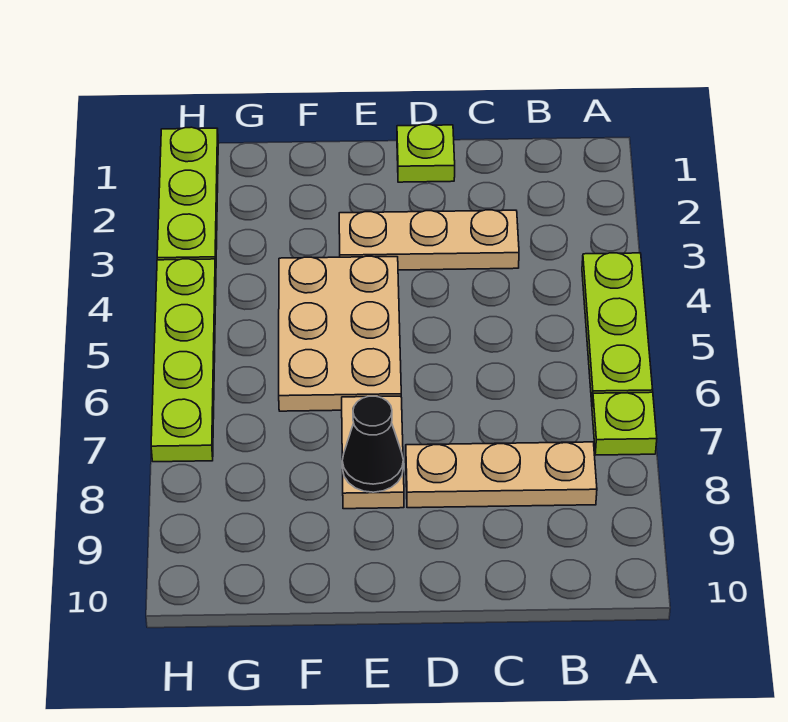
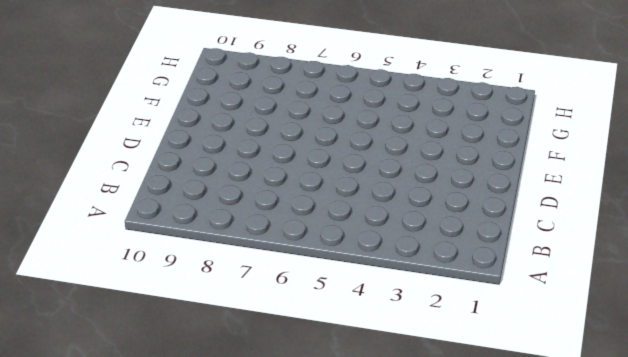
none -> lime 1x3 plate [582,253,653,402]
none -> lime 1x1 plate [592,392,657,455]

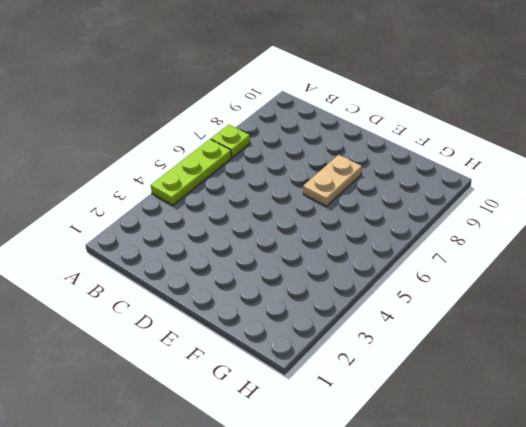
none -> tan 1x3 plate [406,442,597,508]
none -> tan 1x3 plate [339,210,519,270]

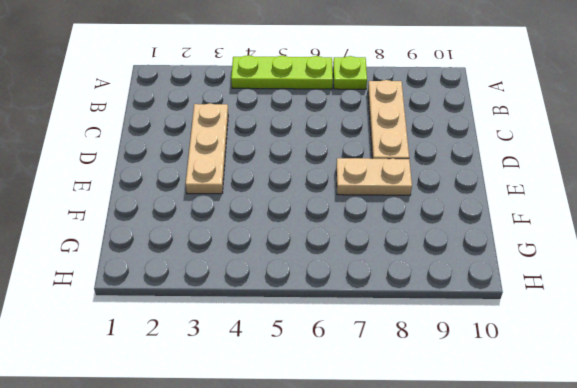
none -> lime 1x1 plate [397,124,455,182]
none -> tan 2x3 plate [279,256,401,411]

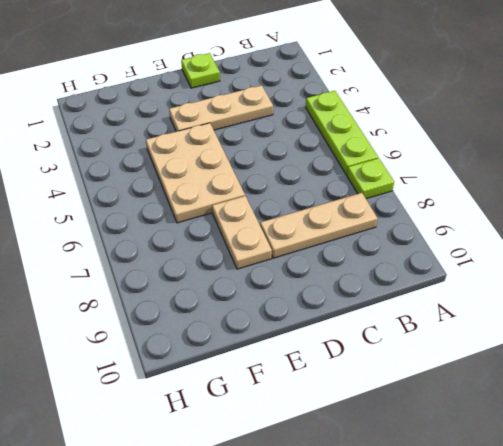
none -> lime 1x3 plate [157,127,218,265]
none -> lime 1x4 plate [151,259,216,462]

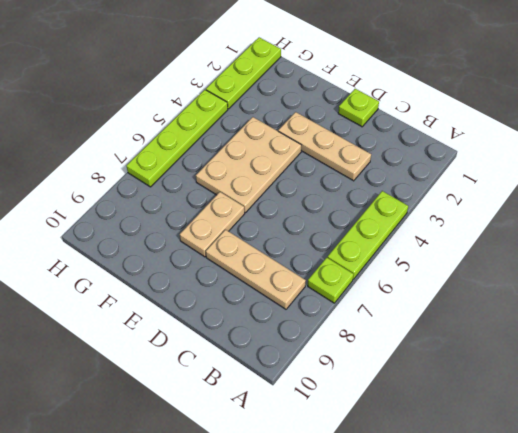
none -> black 1x1 cone [342,396,403,492]

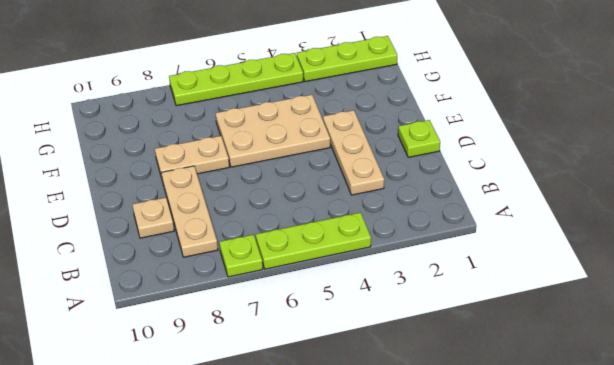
tan 1x1 plate [132,197,174,238] -> none
none -> black 1x1 cone [342,396,403,492]

